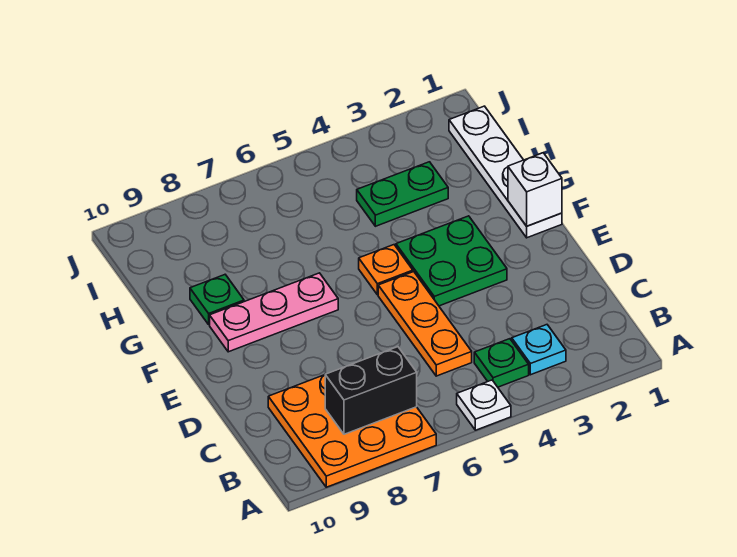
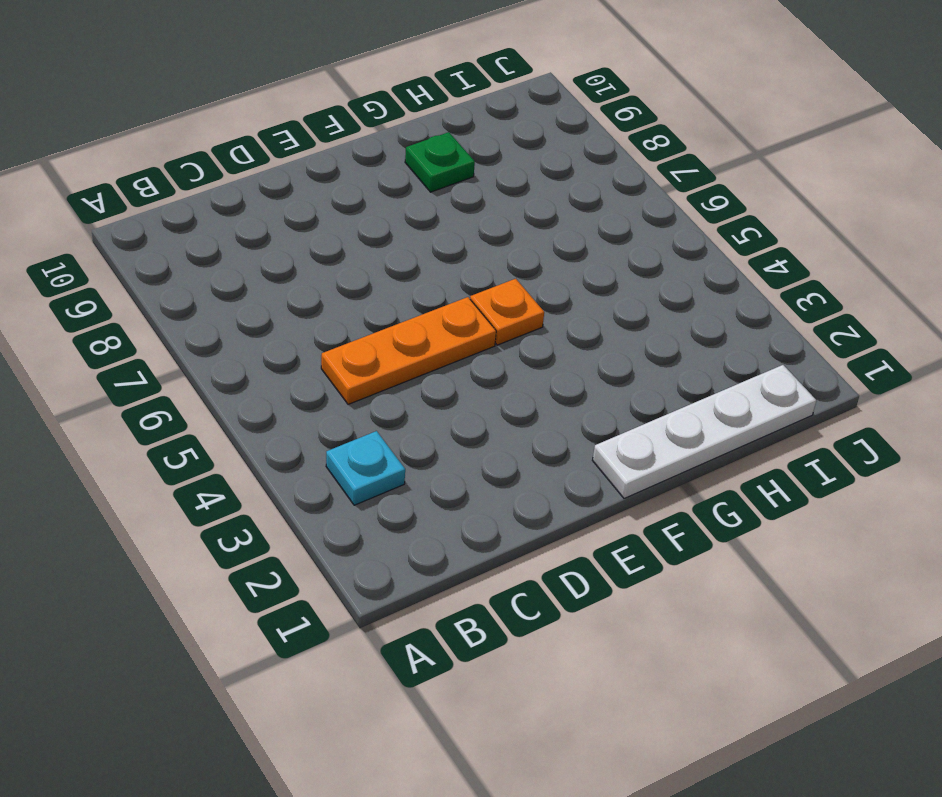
none -> white 1x1 plate [457,380,511,430]
none -> orange 3x3 plate [268,375,436,487]
none -> green 1x1 plate [474,339,529,387]

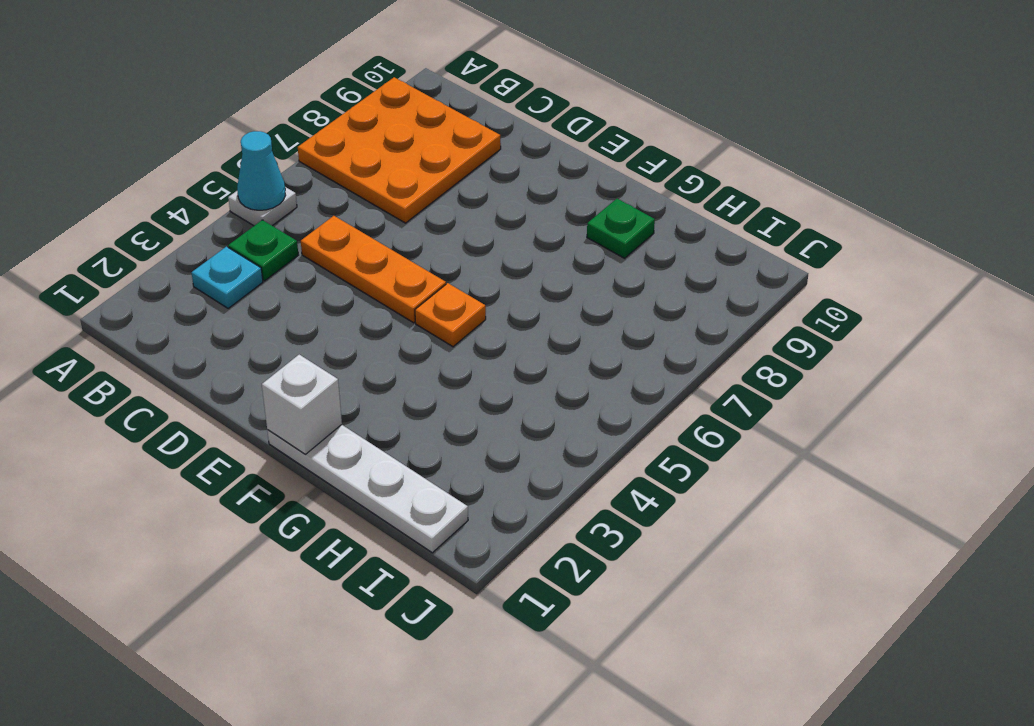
cyan 1x1 cone [237,131,286,210] -> none
none -> green 2x2 plate [396,216,507,306]
none -> pink 1x3 plate [210,273,338,352]
none -> green 1x2 plate [357,162,448,226]

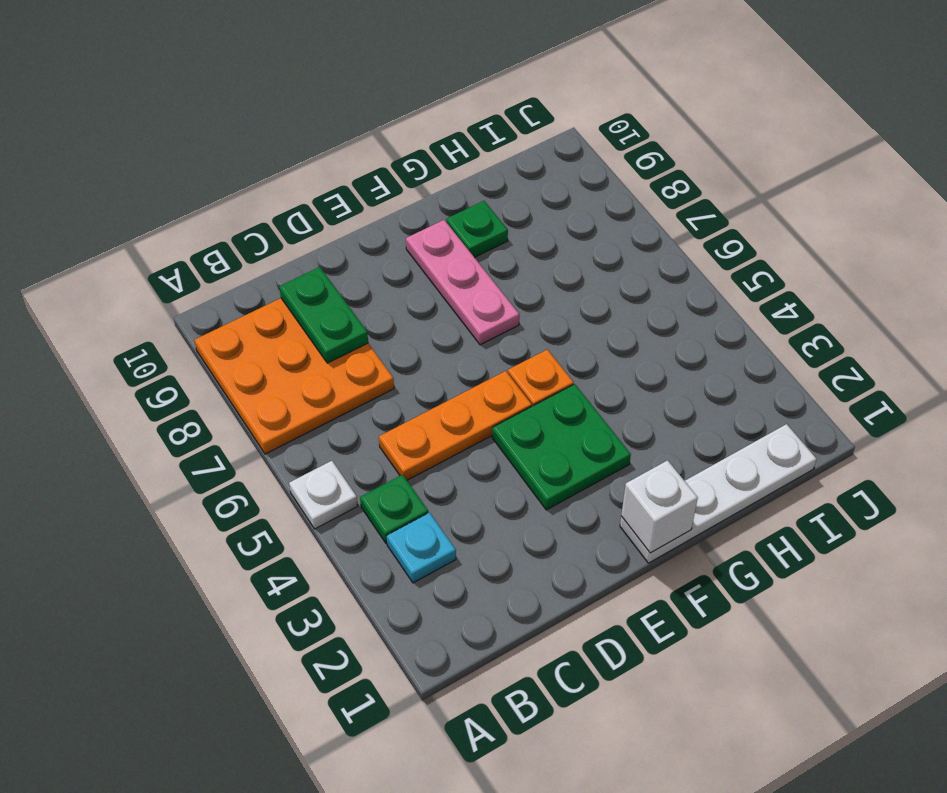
green 1x2 plate [279,267,368,363] -> green 1x2 plate moved to [357,162,448,226]
none -> black 1x2 brick [325,347,417,434]

